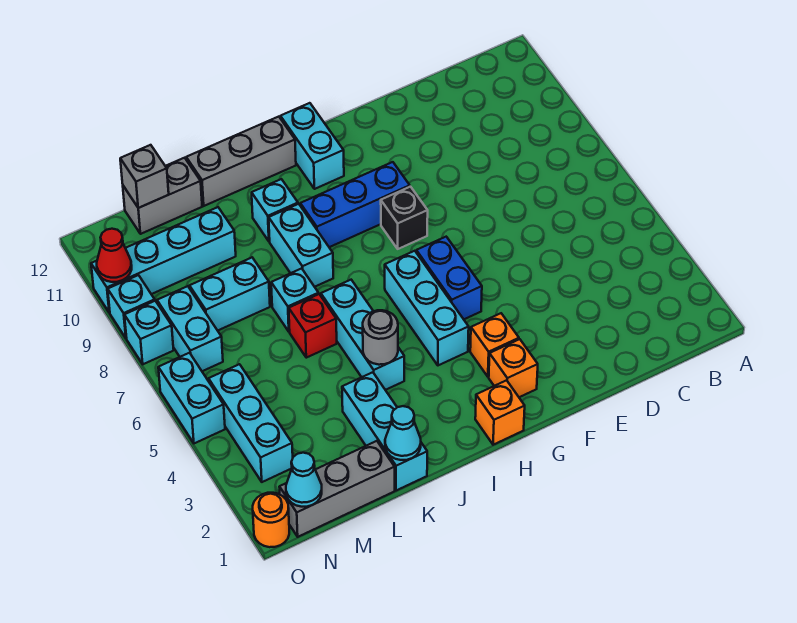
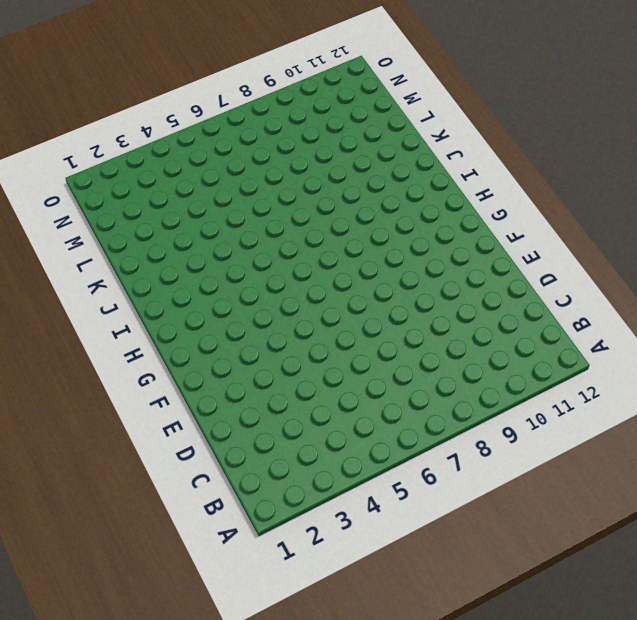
none -> orange 1x1 brick [489,339,538,397]
none -> orange 1x1 brick [470,313,519,377]
none -> blue 1x2 brick [416,237,482,319]
none -> black 1x1 brick [381,187,428,249]

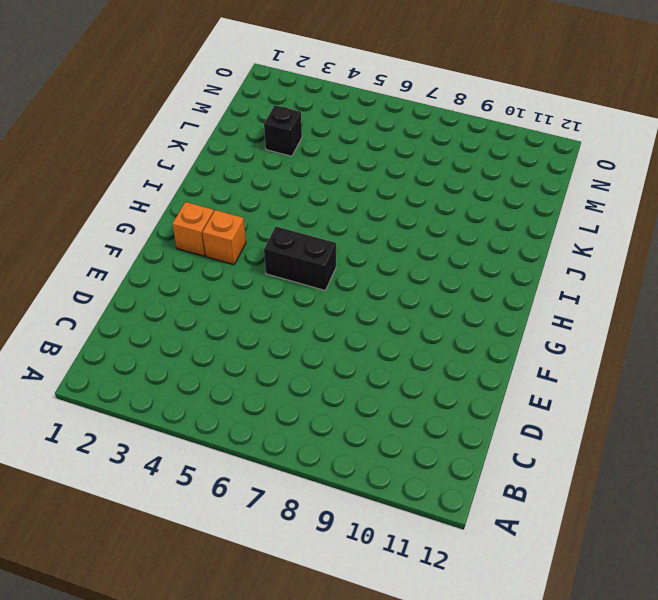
black 1x2 brick [264,227,336,290] -> blue 1x2 brick [416,237,482,319]
black 1x1 brick [264,105,302,156] -> black 1x1 brick moved to [381,187,428,249]
none -> blue 1x3 brick [300,162,410,247]
none -> orange 1x1 brick [475,380,525,445]
none -> cyan 1x3 brick [385,251,469,365]
none -> cyan 1x2 brick [280,103,344,189]

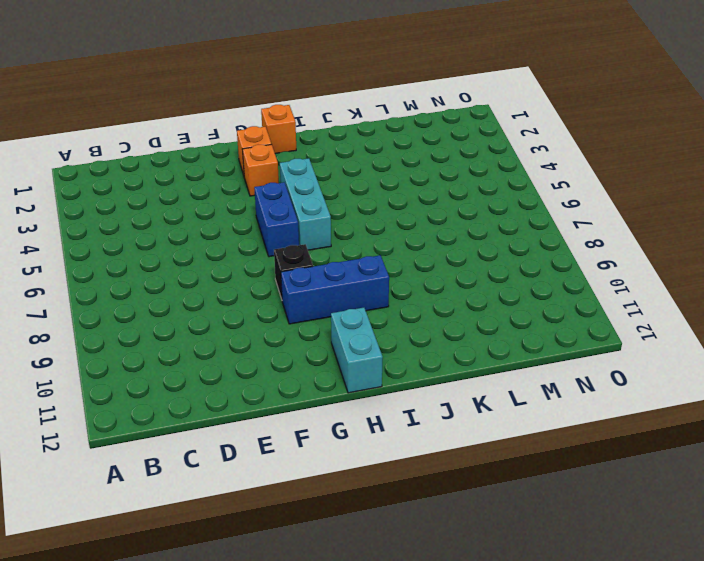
none -> grey 1x3 brick [186,117,296,206]
none -> cyan 1x3 brick [321,280,404,390]
none -> cyan 1x2 brick [269,204,333,287]
none -> cyan 1x1 brick [252,179,298,241]

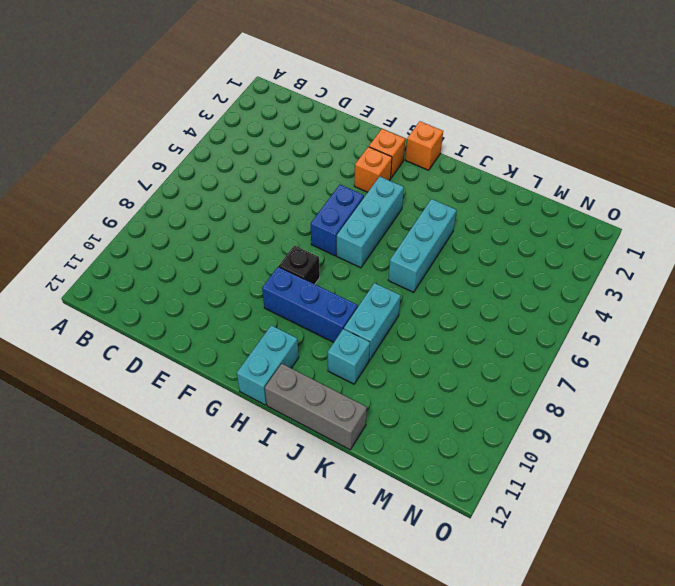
none -> cyan 1x3 brick [342,372,427,491]
none -> red 1x1 brick [289,294,337,358]
none -> cyan 1x1 brick [271,268,319,332]
none -> grey 1x3 brick [280,441,395,537]

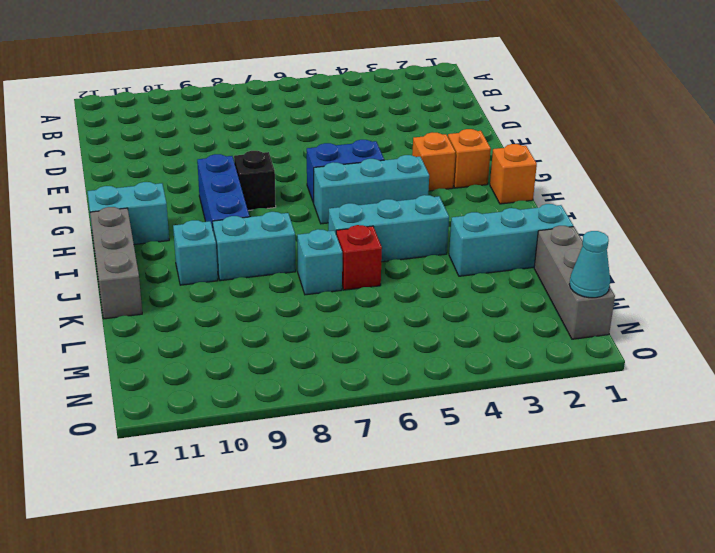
none -> cyan 1x2 brick [190,258,270,331]
none -> cyan 1x4 brick [91,207,236,313]
none -> grey 1x2 brick [123,158,202,234]
none -> cyan 1x3 brick [209,364,293,482]

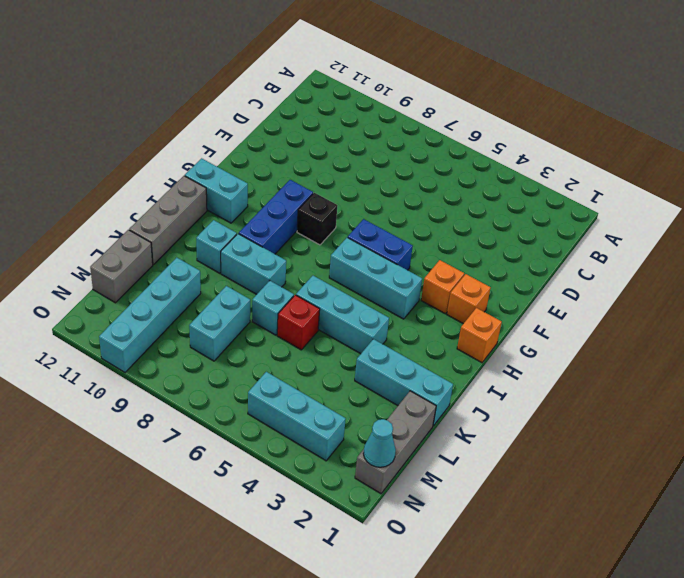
none -> cyan 1x2 brick [157,286,223,371]
none -> orange 1x1 round brick [253,493,289,547]
none -> cyan 1x2 brick [158,353,225,443]
none -> cyan 1x1 brick [124,301,174,364]

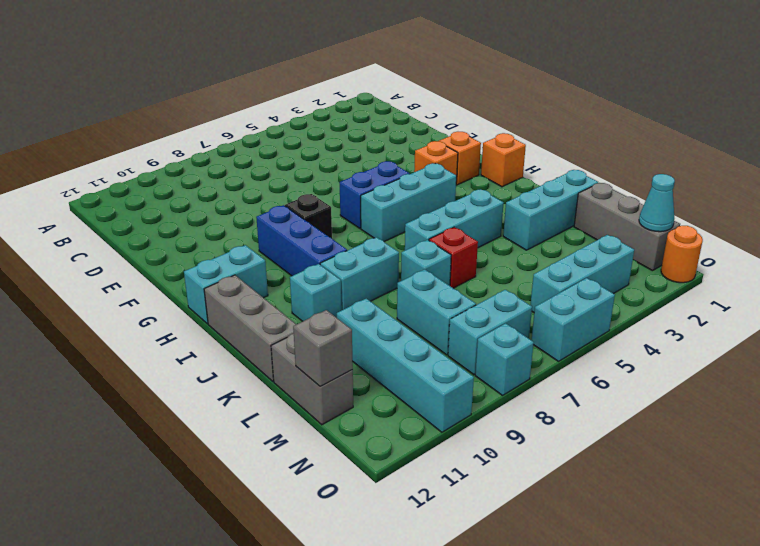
none -> cyan 1x1 brick [108,275,155,338]
none -> grey 1x1 round brick [363,310,398,365]
none -> cyan 1x1 cone [385,406,421,460]
none -> red 1x1 cone [97,229,132,282]

